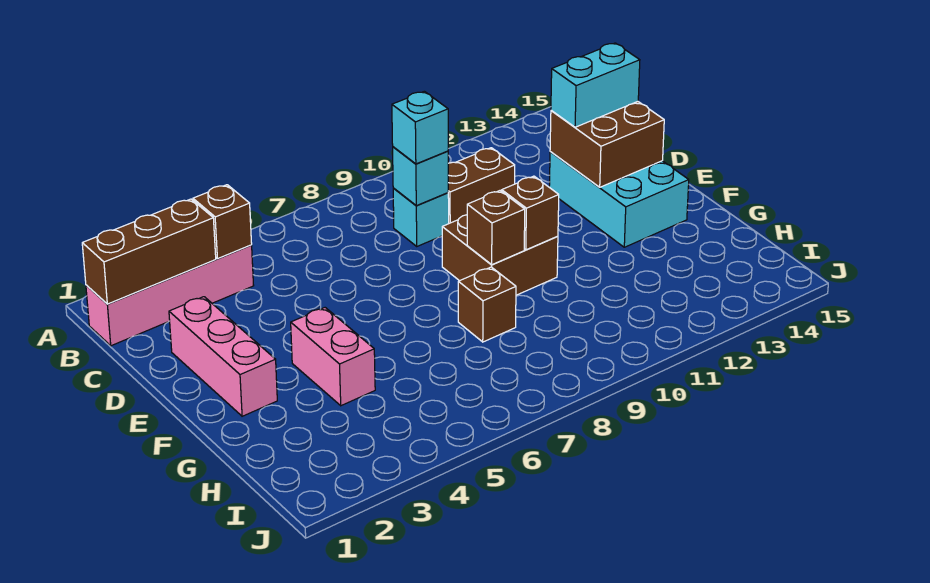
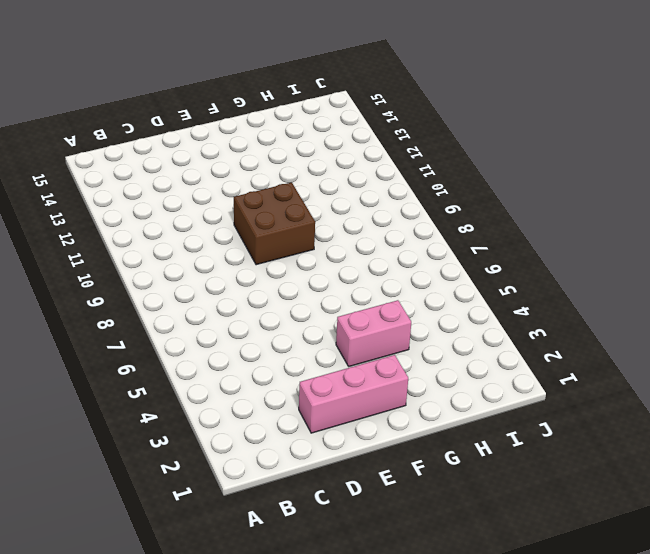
none -> pink 1x4 brick [86,245,254,346]
none -> cyan 1x1 brick [393,188,449,246]
none -> brown 1x2 brick [448,148,515,223]

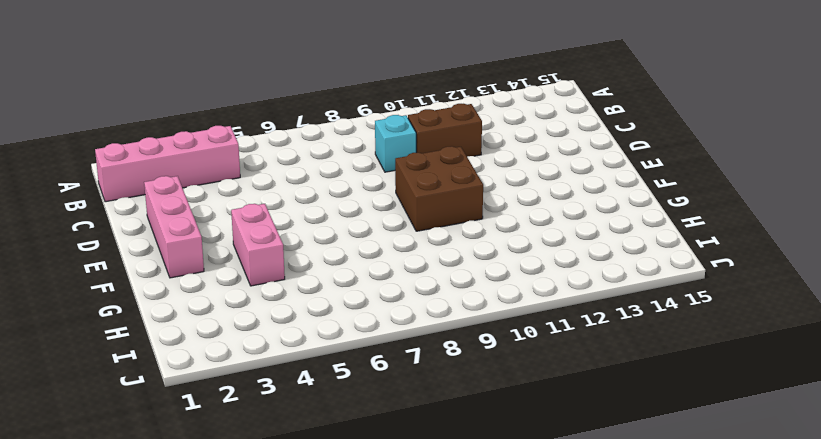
none -> cyan 2x3 brick [549,152,689,247]
none -> brown 1x1 brick [458,267,516,342]
none -> brown 1x3 brick [82,199,216,304]

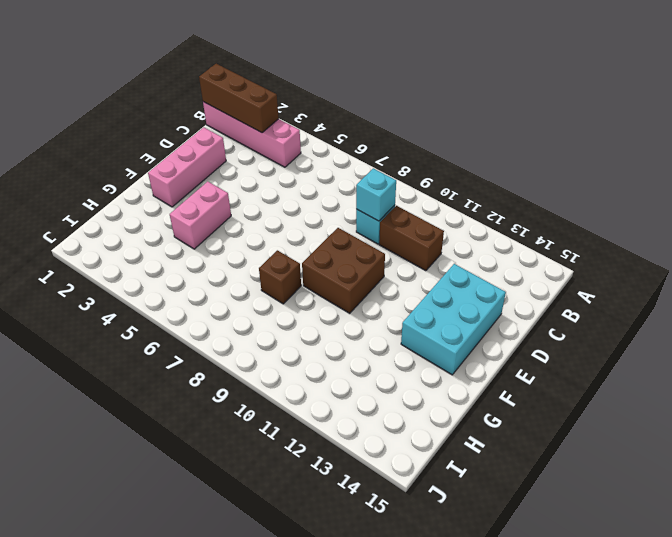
none -> brown 1x1 brick [193,185,252,259]
none -> brown 2x2 brick [550,102,664,187]
none -> brown 1x1 brick [467,191,525,265]

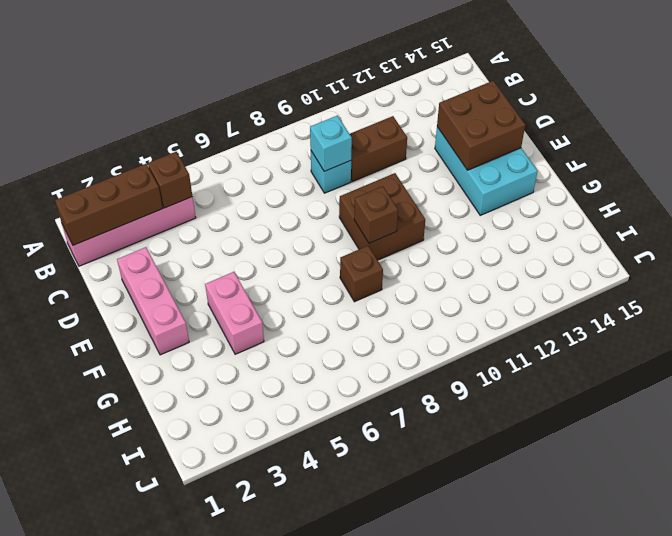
none -> brown 1x1 brick [502,176,559,250]
none -> cyan 1x1 brick [392,91,448,164]
none -> cyan 1x2 brick [551,43,640,127]

